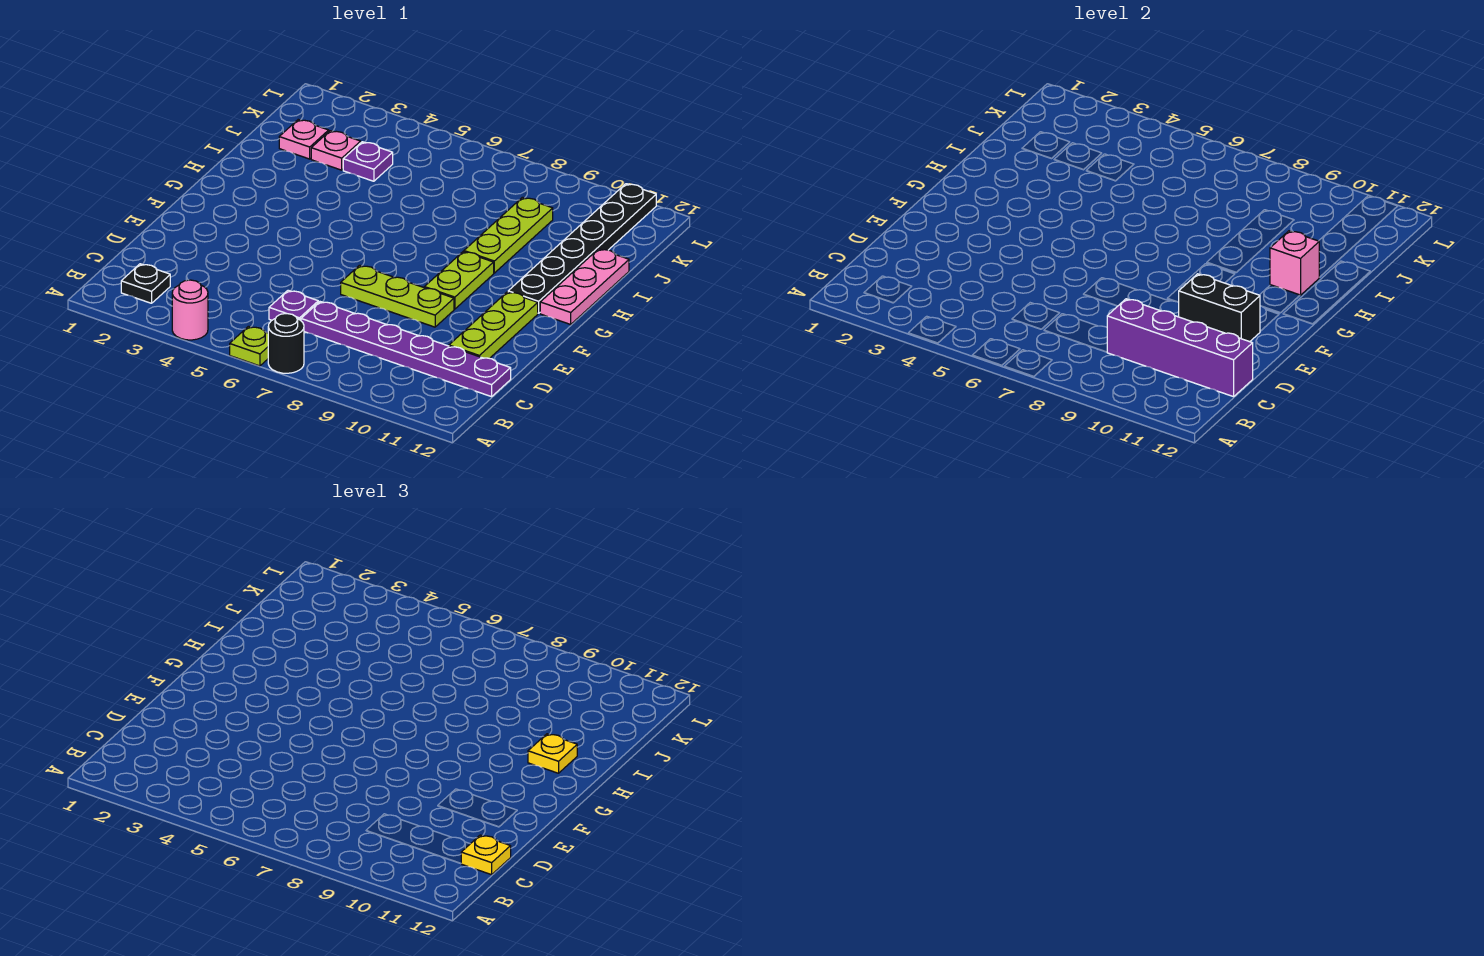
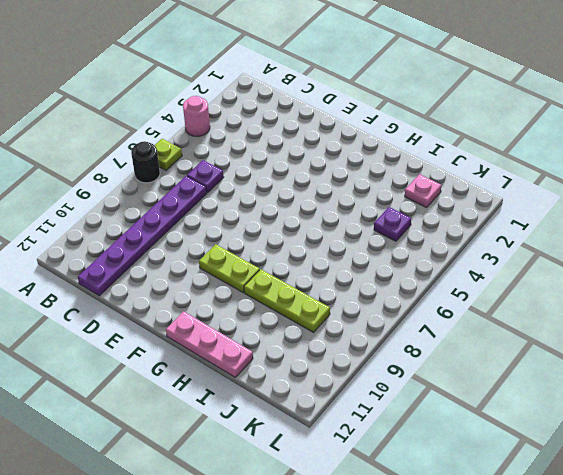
none -> black 1x1 plate [121,264,170,303]
none -> lime 1x3 plate [449,292,538,358]
none -> lime 1x3 plate [341,265,454,327]

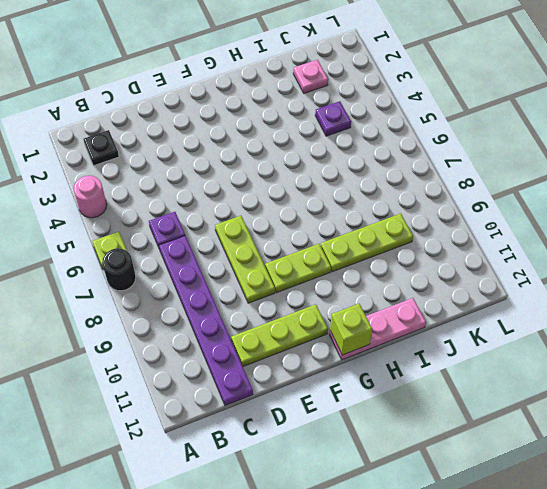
lime 1x1 brick [330,304,372,355] -> none
none -> black 1x6 plate [508,184,656,313]
none -> pink 1x1 plate [311,131,361,170]
none -> purple 1x4 brick [1107,299,1253,397]

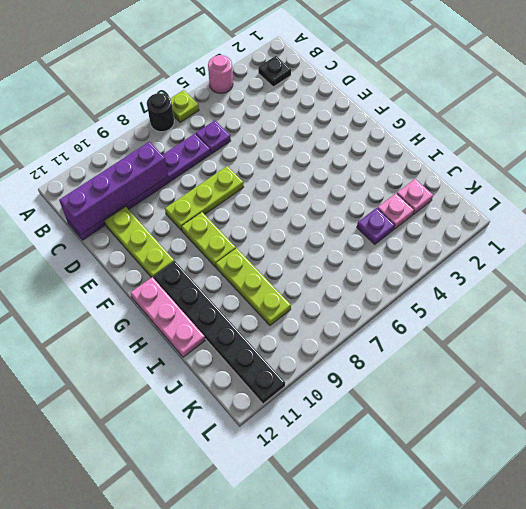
none -> black 1x2 brick [1178,274,1260,342]
none -> pink 1x1 brick [1270,231,1319,295]
none -> yellow 1x1 plate [461,835,511,875]

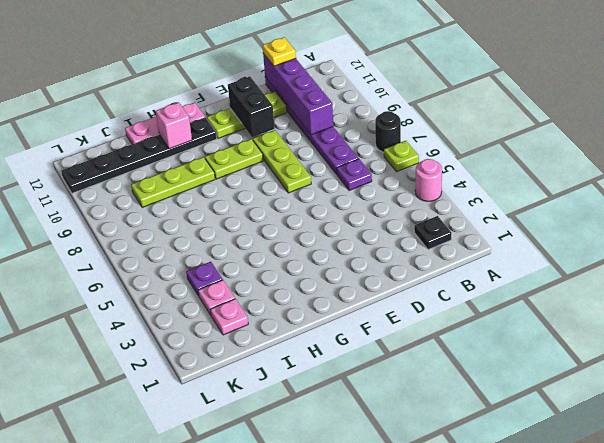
none -> yellow 1x1 plate [528,734,577,773]

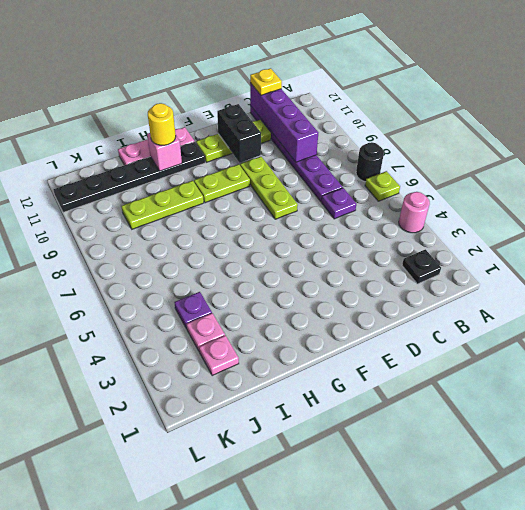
yellow 1x1 round brick [148,103,176,145] -> yellow 1x1 plate [528,734,577,773]

